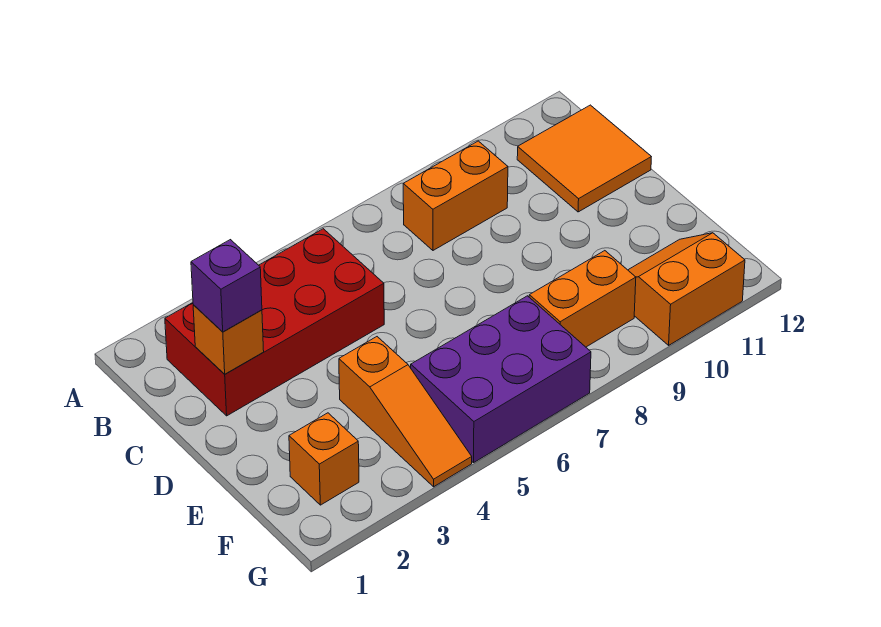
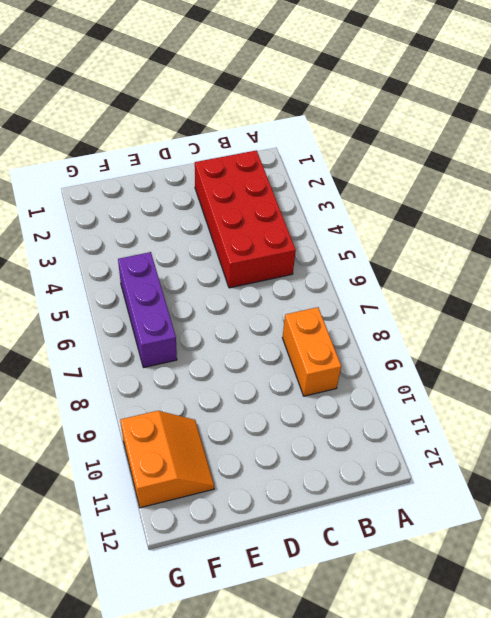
purple 1x3 brick [118,252,177,368] -> purple 2x3 brick [411,296,591,463]
none -> orange 2x2 tile [517,105,651,212]
none -> orange 1x3 slope [339,337,472,487]

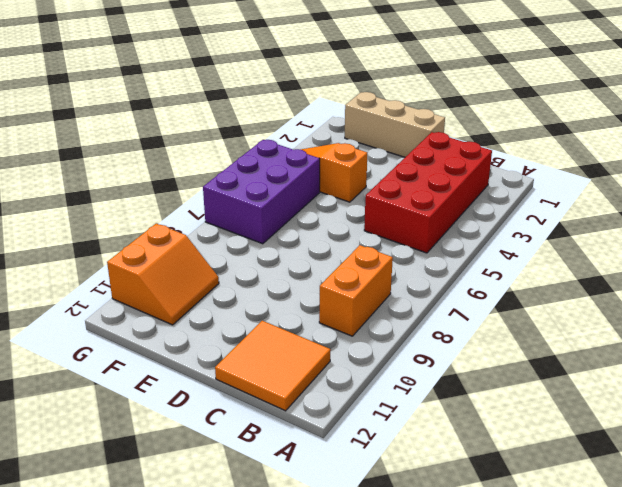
tan 1x3 brick [345,92,445,157] -> none
none -> orange 1x1 brick [289,413,359,505]
none -> orange 1x2 brick [529,251,636,347]

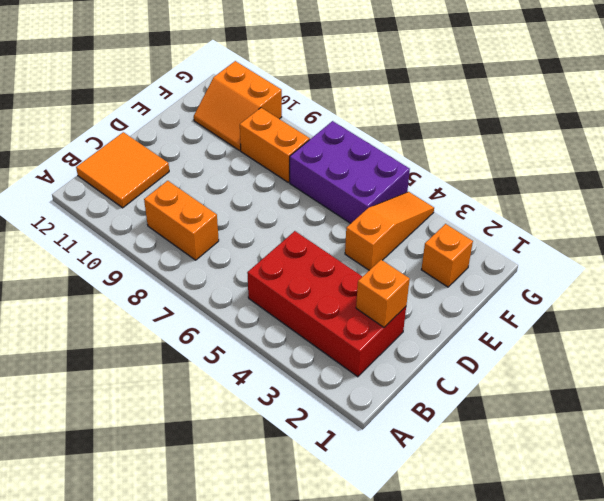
none -> purple 1x1 brick [191,240,262,332]

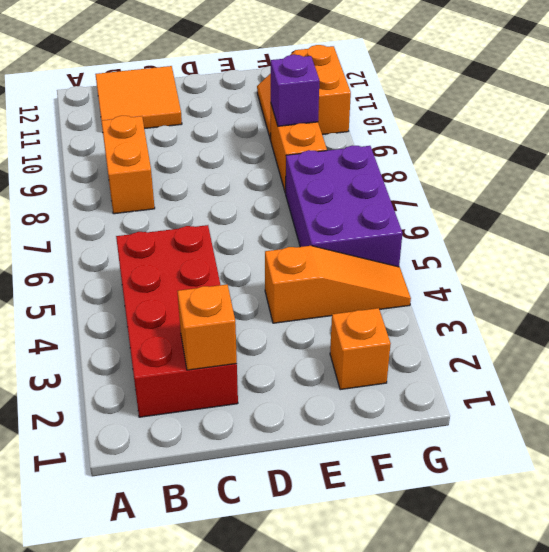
purple 1x1 brick [271,55,319,126] -> purple 1x1 brick moved to [191,240,262,332]

